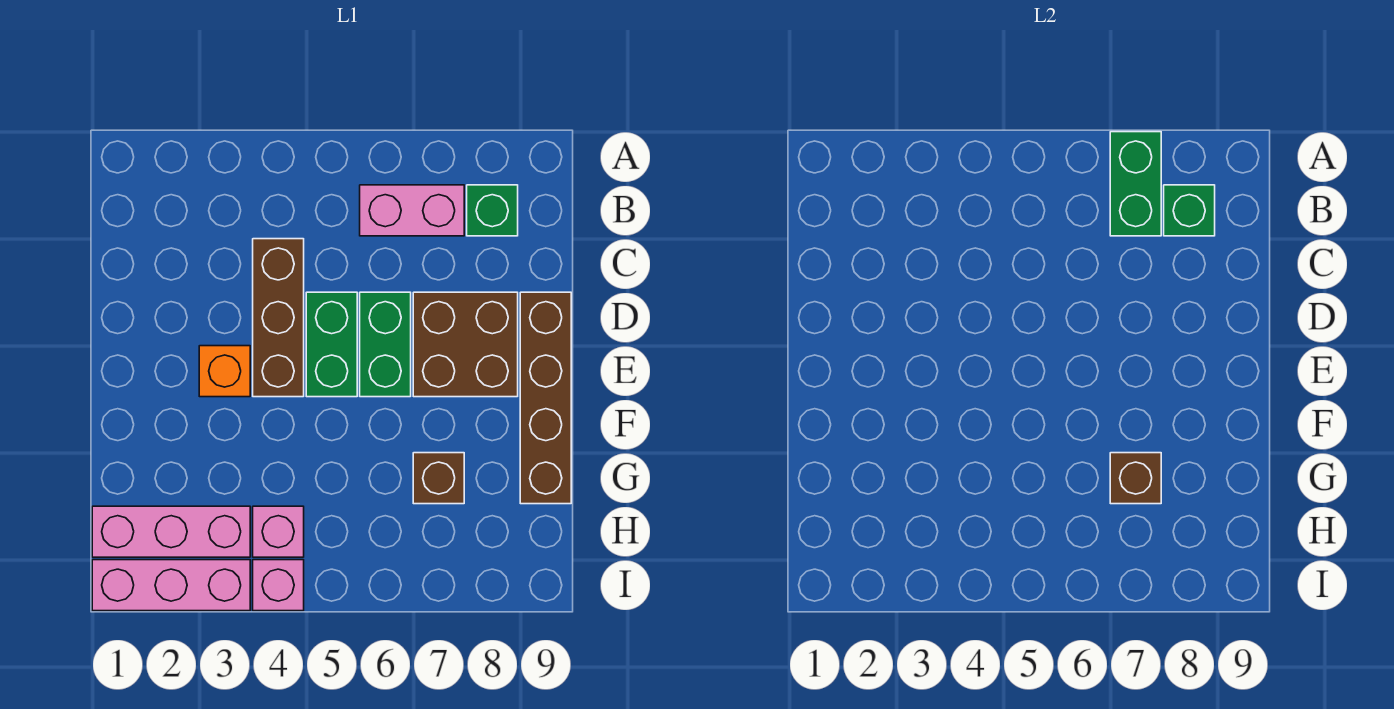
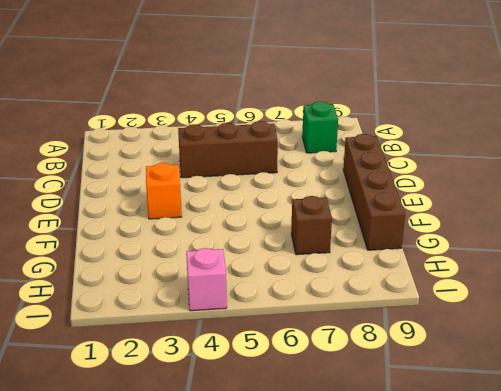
brown 1x3 brick [178,121,278,178] -> brown 1x3 brick turned to [253,239,304,397]
none -> pink 1x2 brick [360,185,464,236]
none -> green 1x2 brick [306,292,357,397]
none -> green 1x2 brick [360,292,411,397]

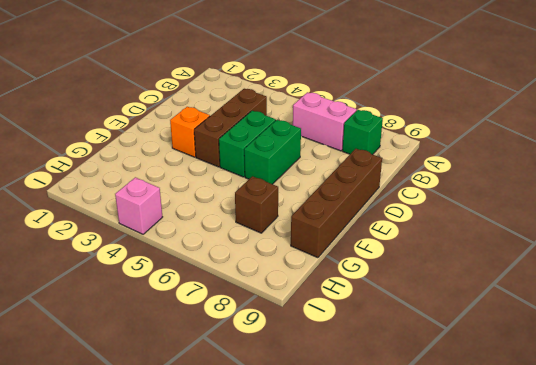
none -> brown 2x2 brick [413,292,518,397]
none -> pink 1x3 brick [92,506,250,557]
none -> pink 1x1 brick [253,506,304,557]

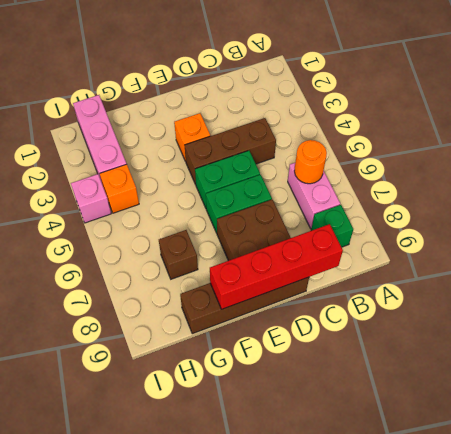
orange 1x1 round brick [294,140,327,184] -> none
red 1x4 brick [210,224,343,309] -> none
orange 1x1 brick [100,164,139,213] -> pink 1x1 brick [253,506,304,557]
none -> pink 1x3 brick [92,560,250,611]
none -> green 1x2 brick [1110,132,1161,236]
none -> green 1x1 brick [1164,185,1215,236]

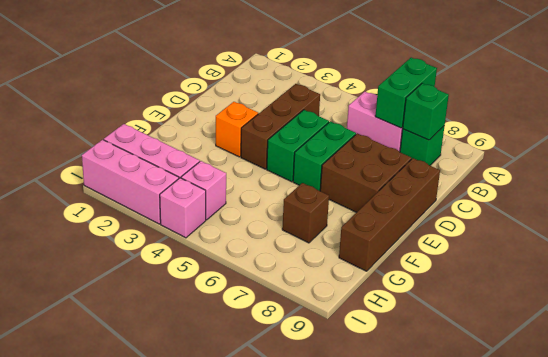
none -> brown 1x1 brick [1110,453,1161,504]

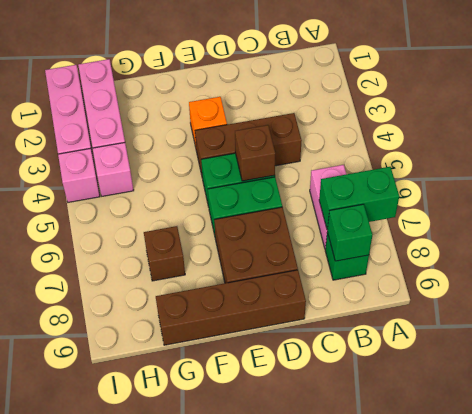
brown 1x1 brick [235,125,275,181] -> brown 1x1 brick moved to [1110,453,1161,504]

